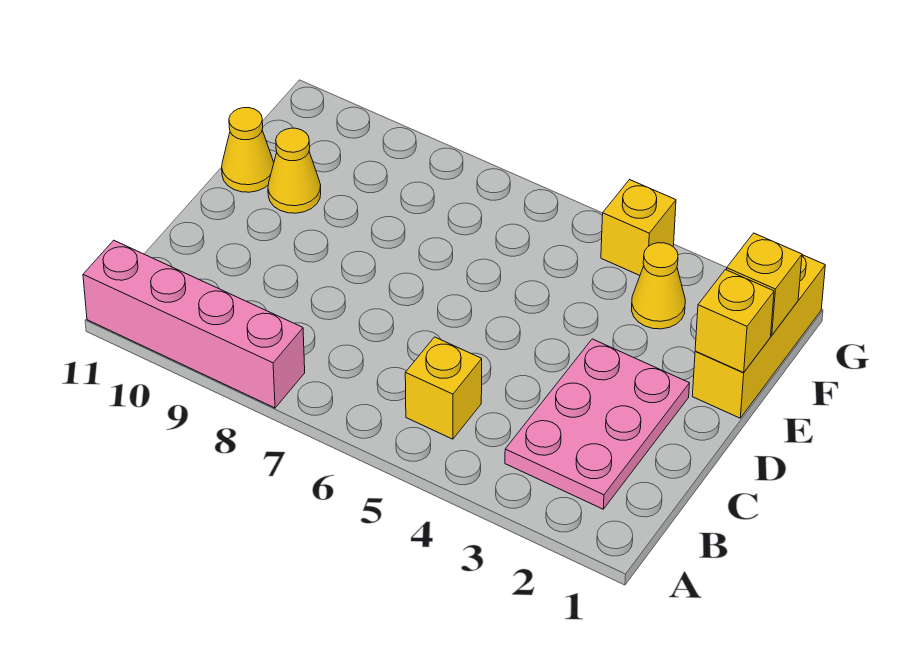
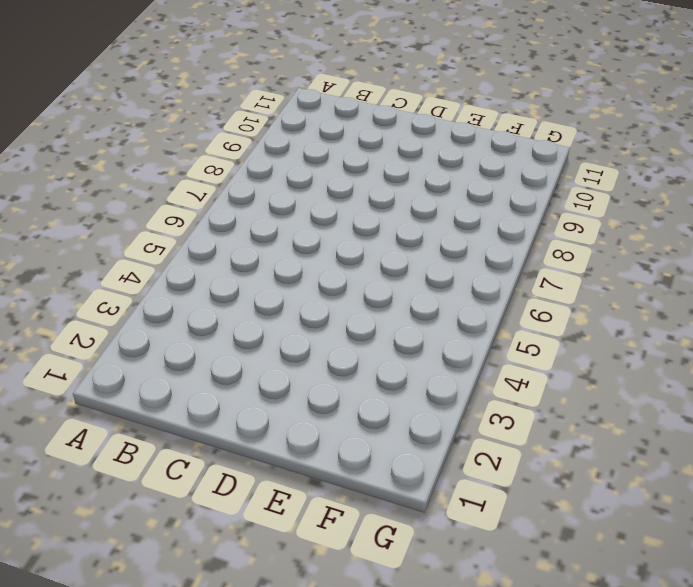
none -> pink 1x4 brick [83,240,305,408]
none -> pink 2x3 plate [505,339,689,509]

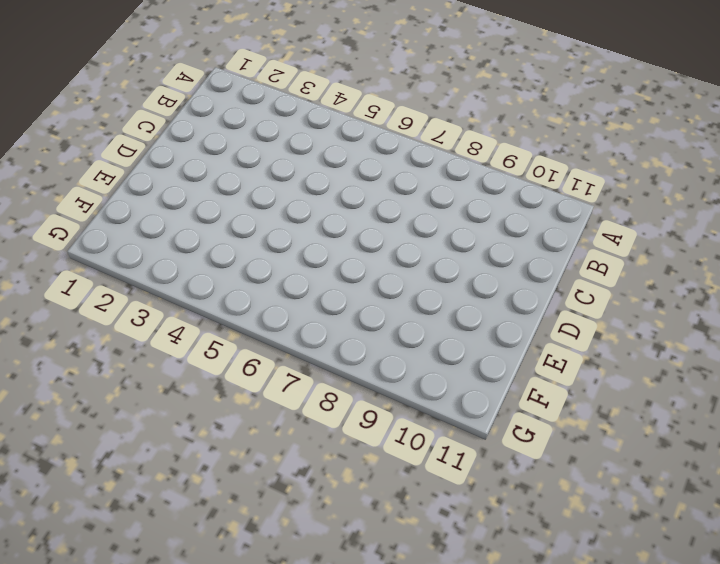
none -> pink 1x4 brick [83,240,305,408]
none -> pink 2x3 plate [505,339,689,509]

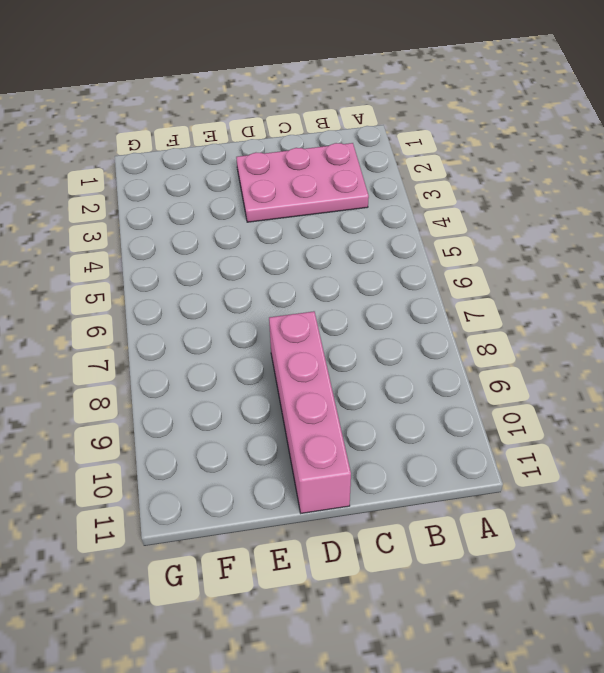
pink 1x4 brick [269,311,351,513] -> pink 1x4 brick moved to [83,240,305,408]
none -> yellow 1x1 brick [405,337,482,439]
none -> yellow 1x3 brick [692,255,825,418]

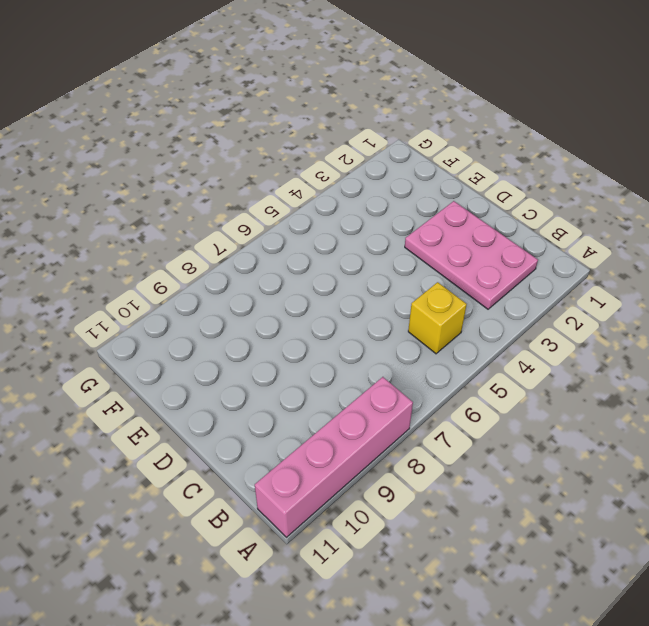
none -> yellow 1x3 brick [692,255,825,418]
none -> yellow 1x1 cone [268,128,321,213]

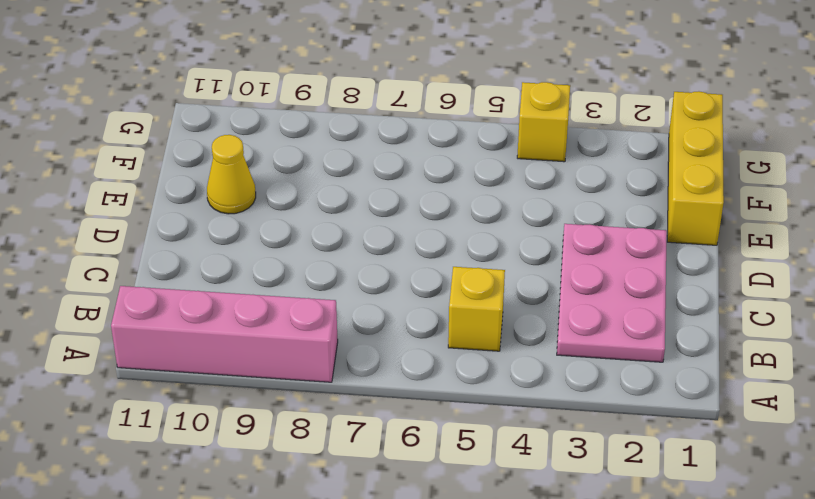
none -> yellow 1x1 cone [222,108,274,192]
none -> yellow 1x1 cone [631,243,685,329]

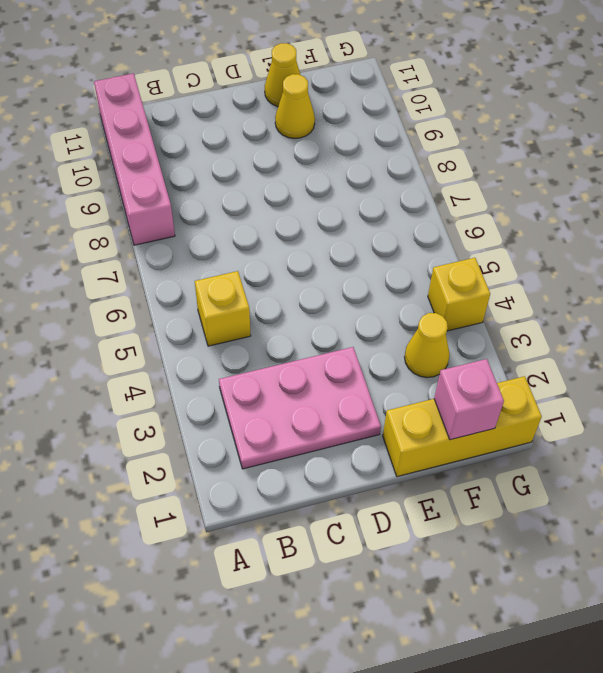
pink 1x1 brick [434,359,504,440] -> yellow 1x1 brick [727,233,802,335]
none -> yellow 1x1 brick [695,270,774,373]

